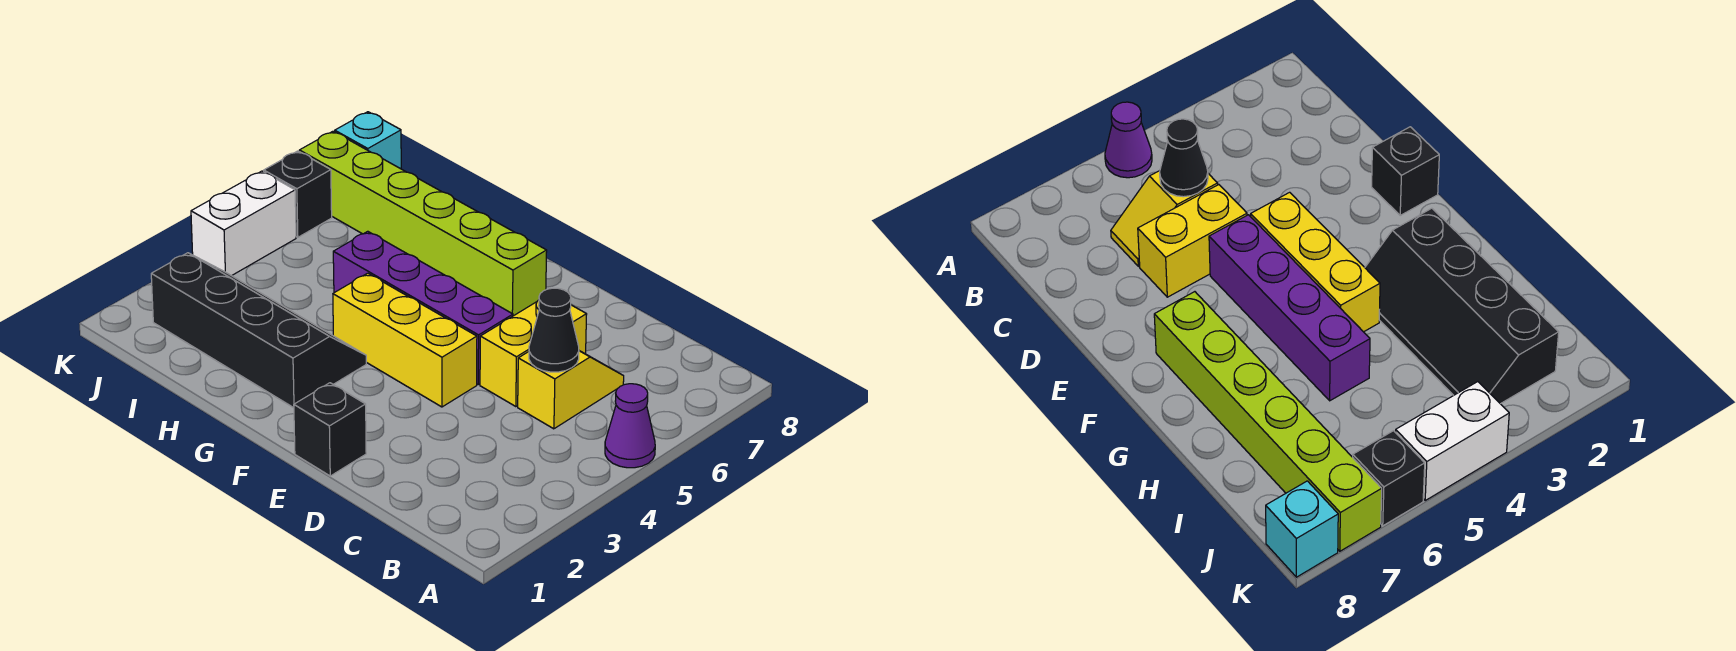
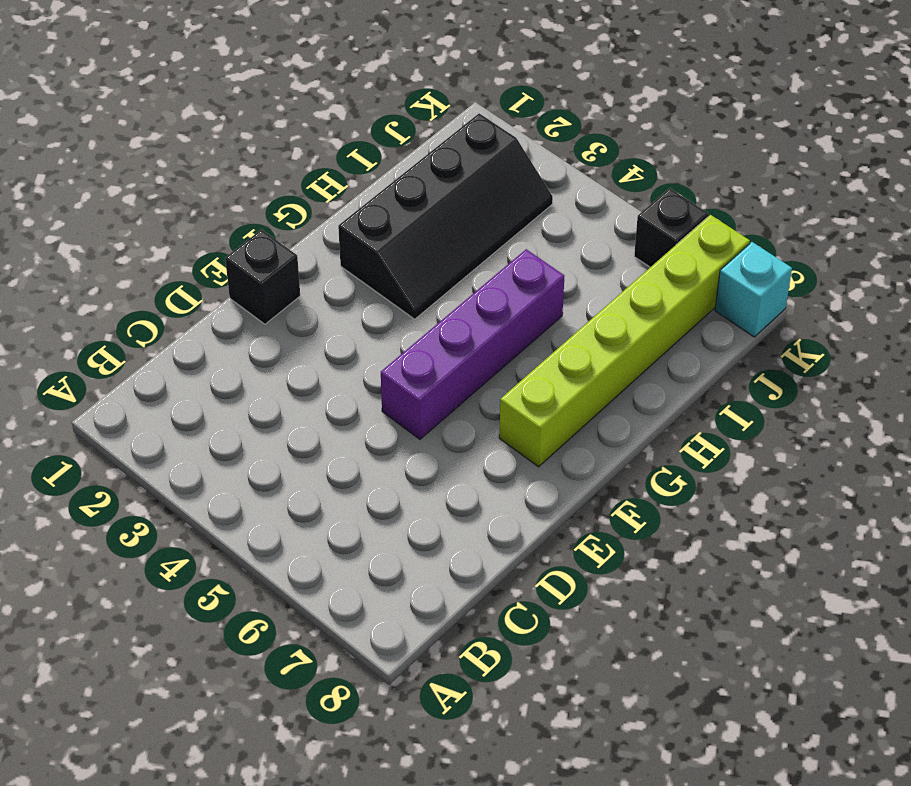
none -> purple 1x1 cone [605,384,655,468]
none -> yellow 1x2 slope [518,351,624,429]
none -> yellow 1x2 brick [480,300,587,407]

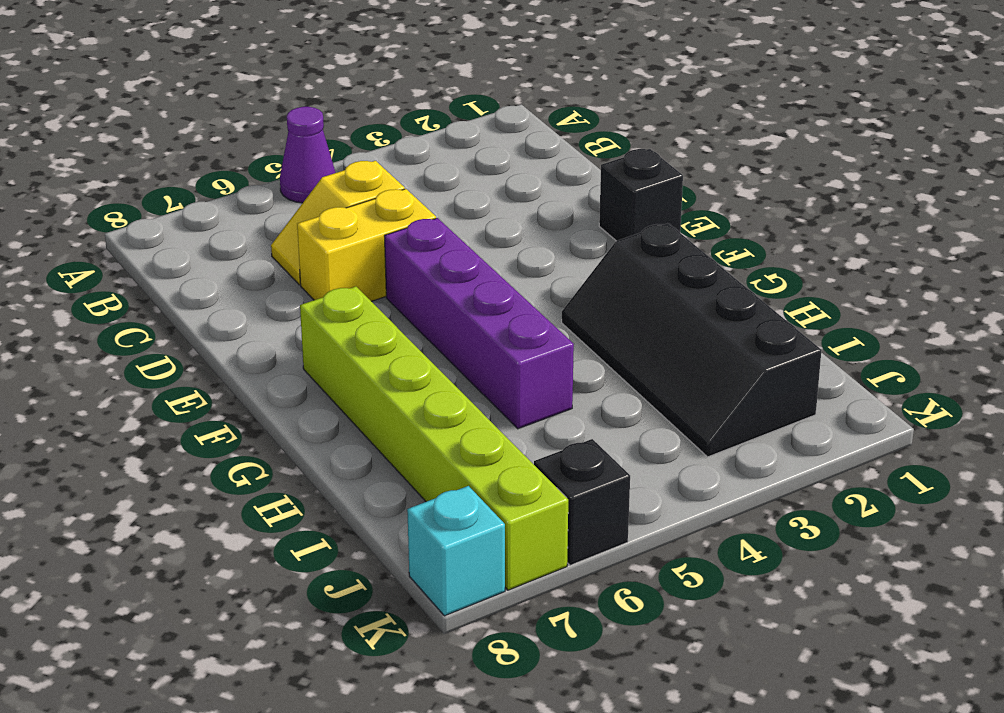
none -> yellow 1x3 brick [333,273,477,407]
none -> white 1x2 brick [191,171,296,276]
none -> black 1x1 cone [529,288,579,372]

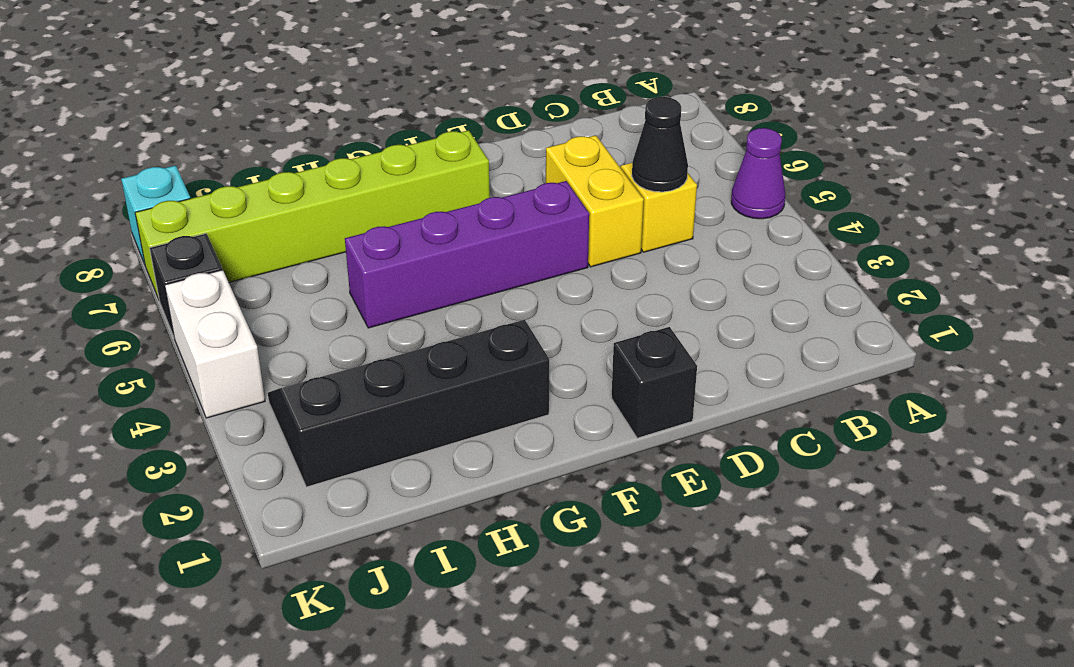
none -> yellow 1x3 brick [333,273,477,407]

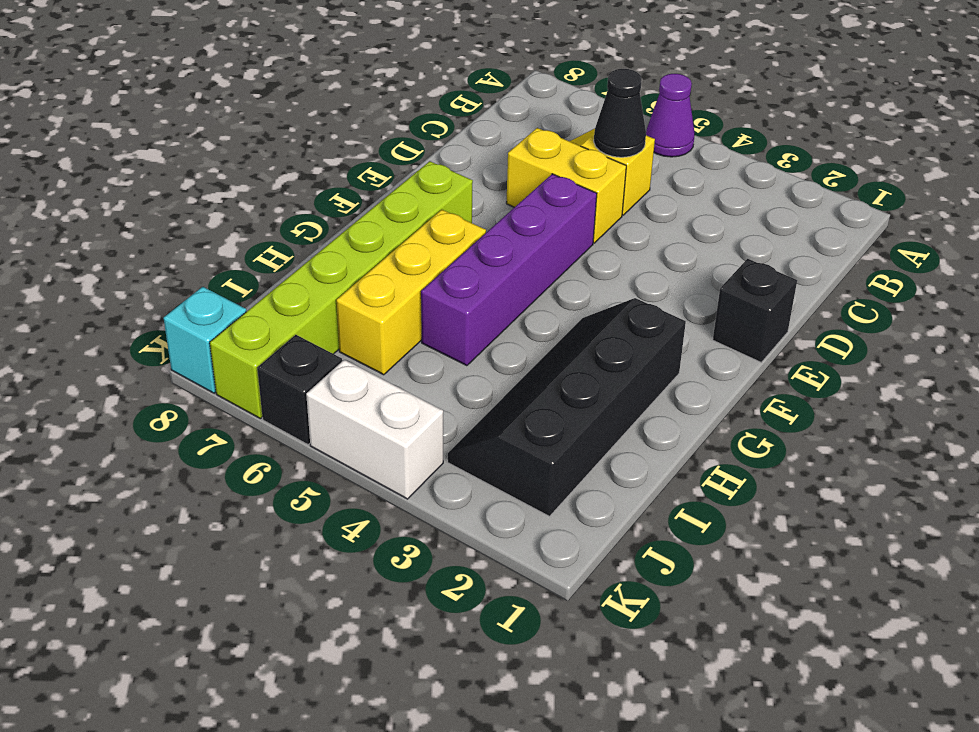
yellow 1x3 brick [336,210,486,375] -> yellow 1x3 brick moved to [333,273,477,407]

